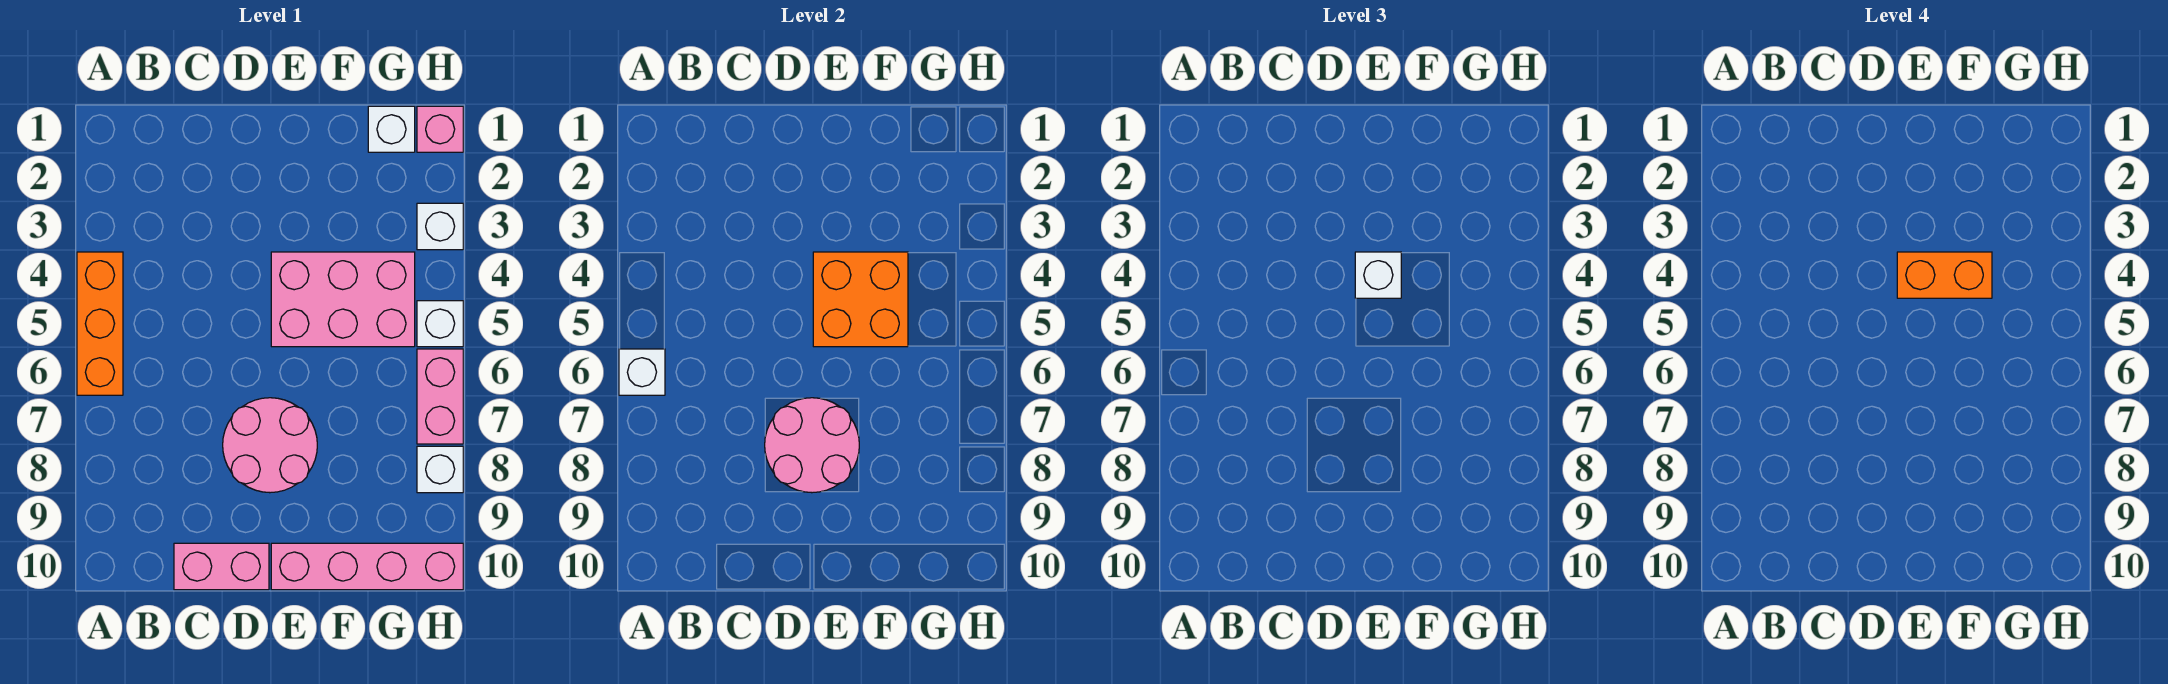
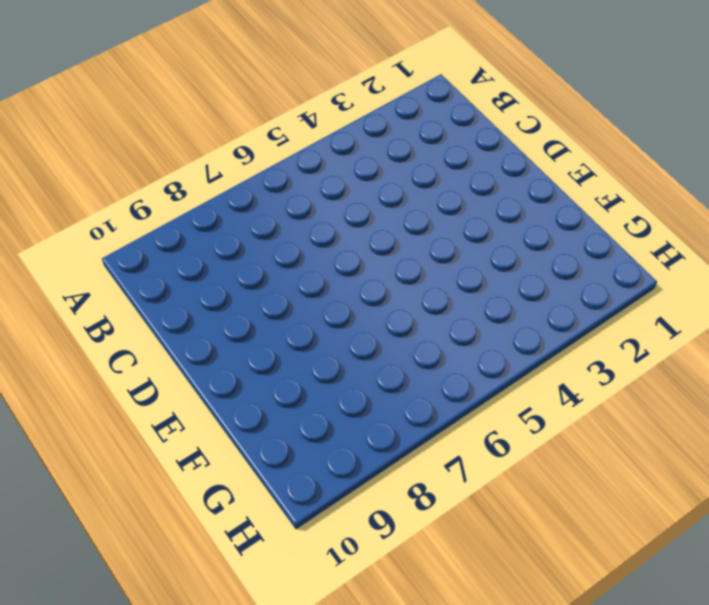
none -> orange 1x3 brick [77,252,123,395]
none -> pink 1x2 brick [174,543,269,590]
none -> pink 2x2 round brick [223,398,317,493]

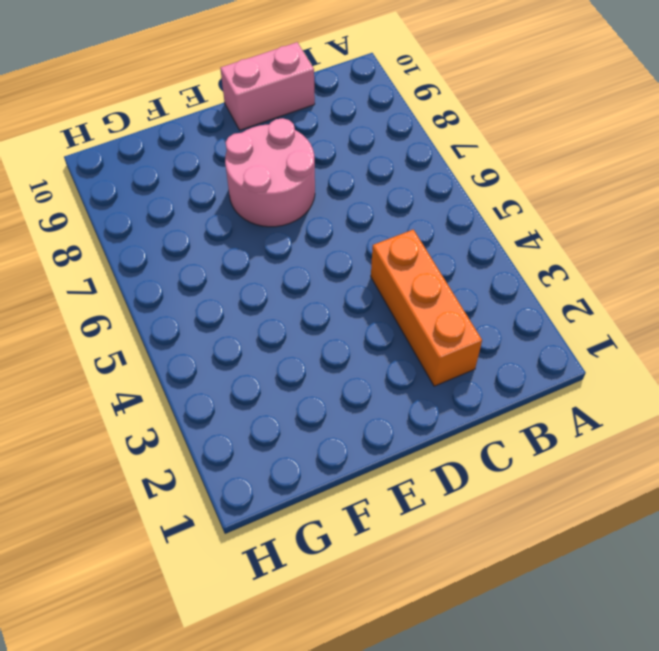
orange 1x3 brick [371,230,482,386] -> orange 1x3 brick moved to [77,252,123,395]
none -> pink 2x3 brick [271,252,415,347]
none -> pink 1x4 brick [271,543,463,590]
none -> white 1x1 brick [368,106,415,152]

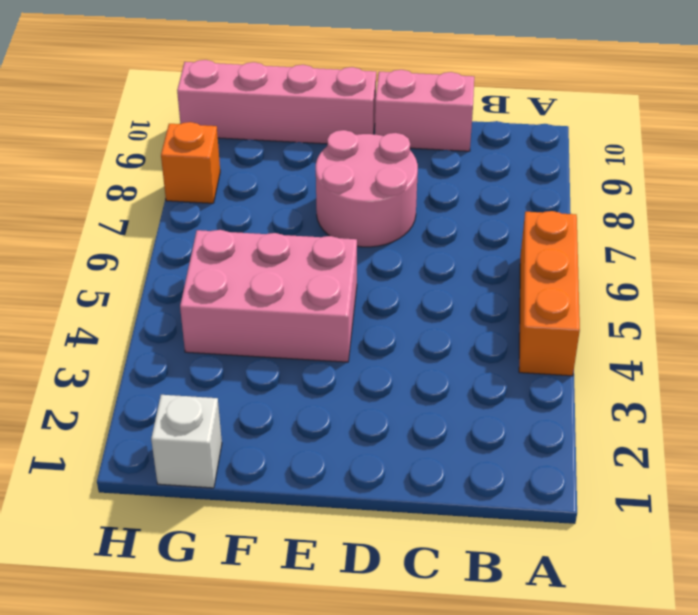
orange 1x1 brick [161,122,220,203] -> white 1x1 brick [417,446,463,493]
none -> pink 1x1 brick [417,106,463,152]
none -> white 1x1 brick [417,203,463,250]
none -> white 1x1 brick [417,301,463,347]

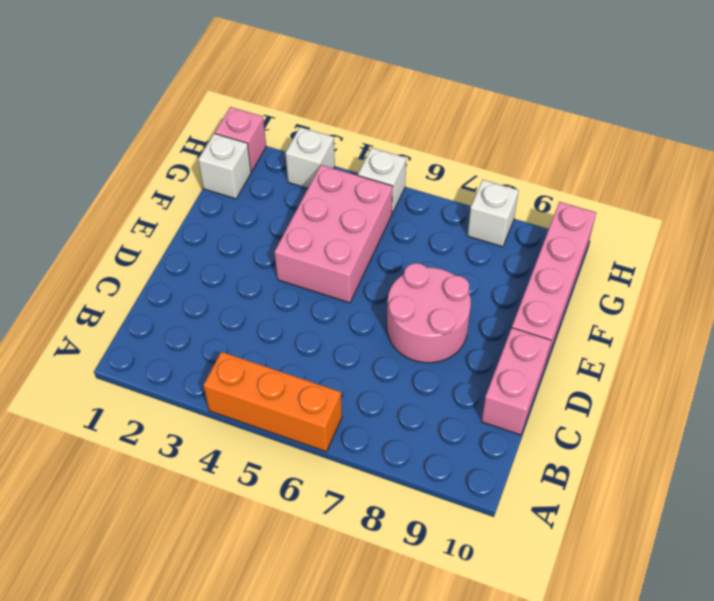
none -> pink 1x2 brick [417,349,463,444]
none -> white 1x1 brick [619,349,665,395]
none -> pink 2x2 round brick [765,398,859,493]

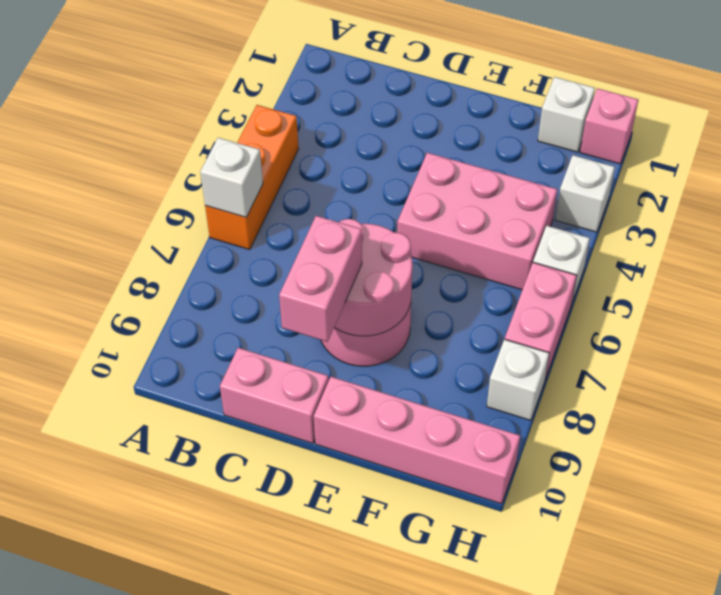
pink 1x2 brick [279,216,362,342] -> none
none -> orange 2x2 brick [813,252,908,347]
none -> white 1x1 brick [1355,252,1401,298]
none -> orange 1x2 brick [1897,252,1992,298]

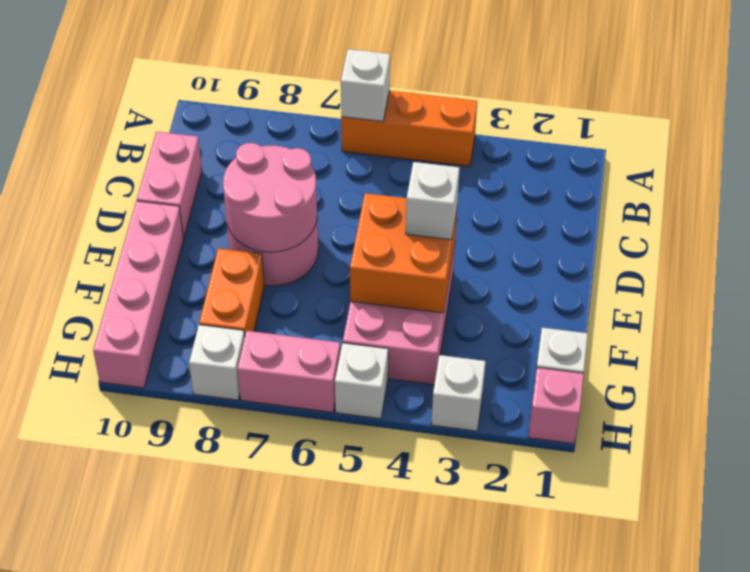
orange 1x2 brick [199,248,264,335] -> orange 1x2 brick moved to [1897,252,1992,298]

